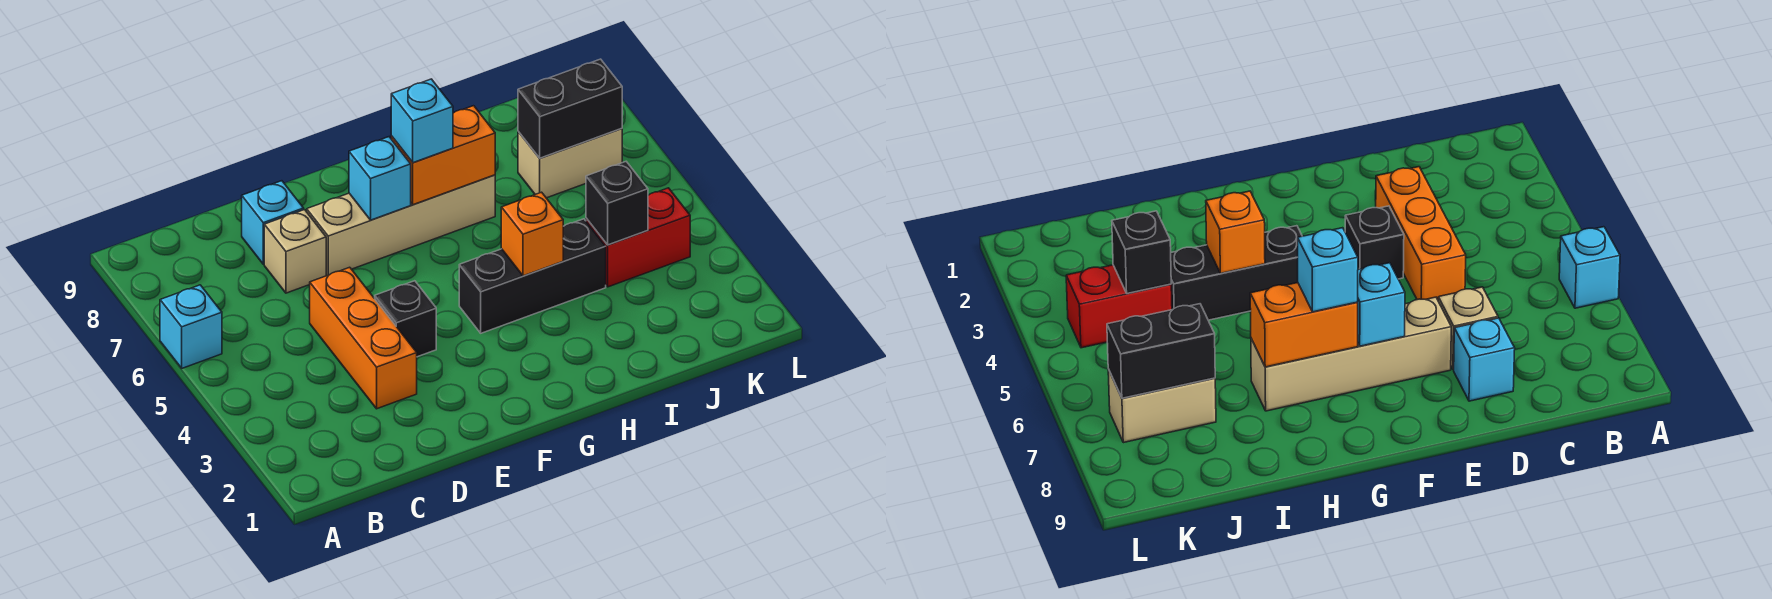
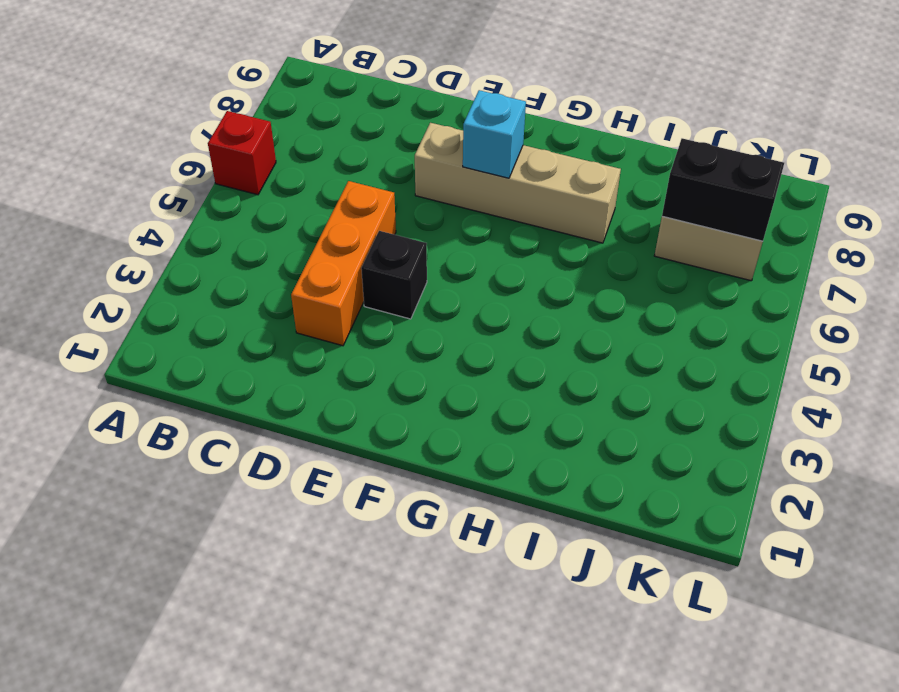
red 1x1 brick [208,111,276,195] -> cyan 1x1 brick [160,285,222,368]
none -> tan 1x1 brick [264,210,326,293]
none -> cyan 1x1 brick [242,181,304,264]
none -> black 1x3 brick [459,219,606,333]

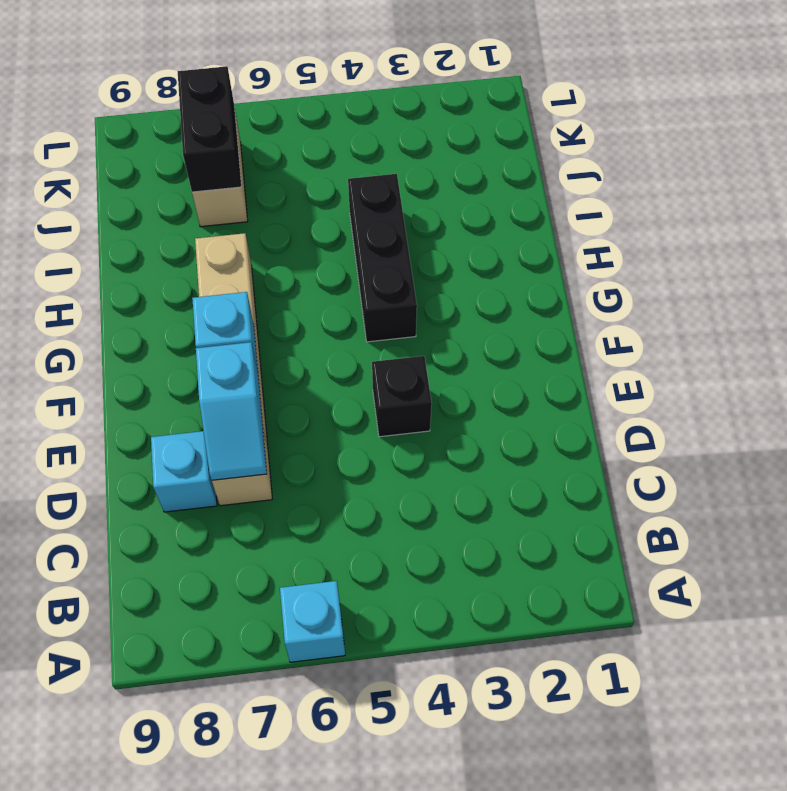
cyan 1x2 slope [196,342,267,480] -> none
none -> orange 1x3 brick [310,267,417,409]
none -> red 1x2 brick [586,188,690,287]
none -> orange 1x2 brick [391,106,495,205]

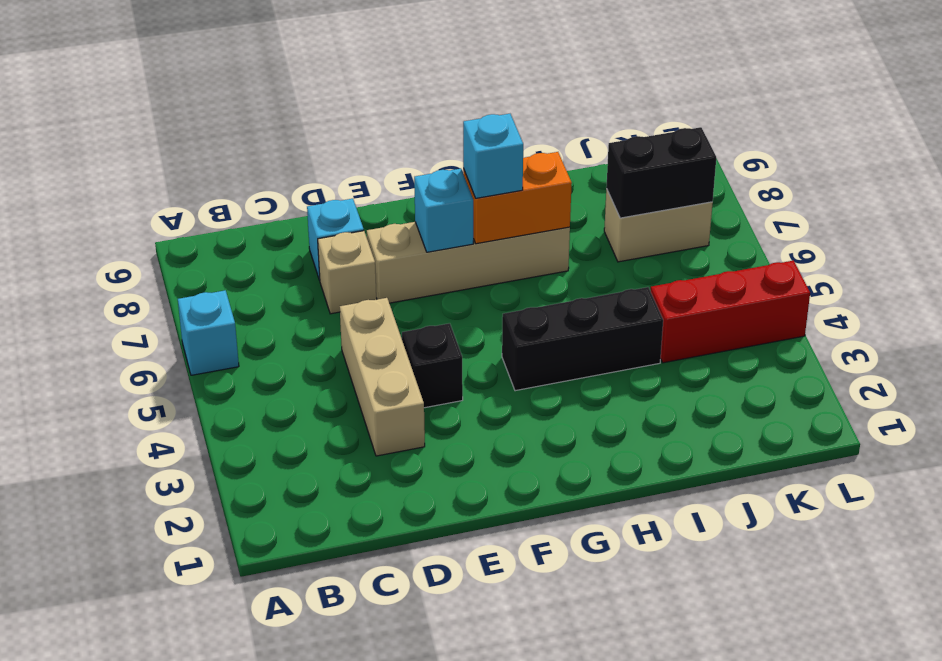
tan 1x3 brick [340,298,425,456] -> orange 1x3 brick [310,267,417,409]
red 1x3 brick [651,261,810,363] -> red 1x2 brick [586,188,690,287]
none -> orange 1x1 brick [501,192,563,276]
none -> black 1x1 brick [586,162,648,245]

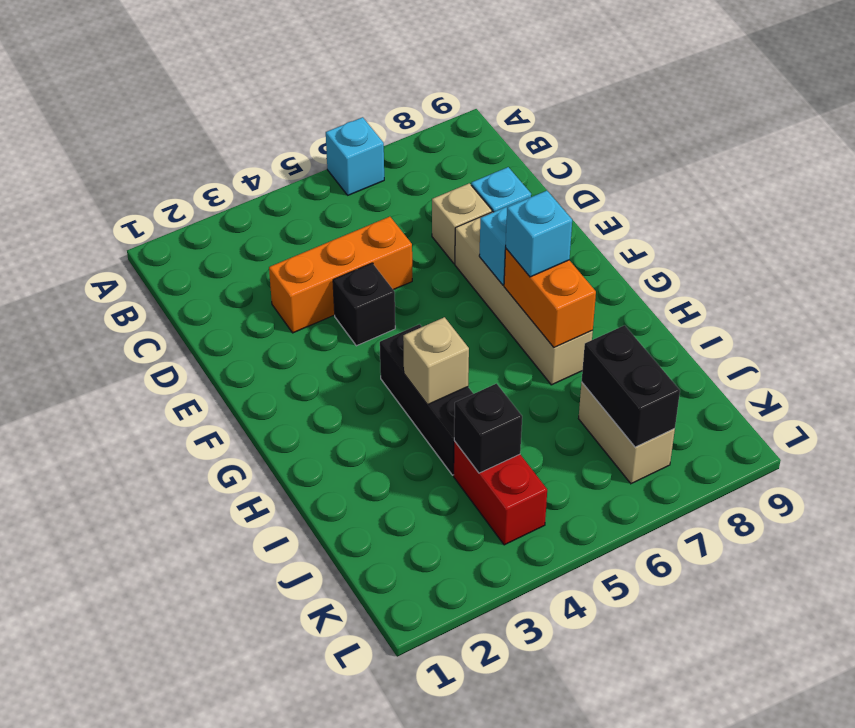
tan 1x1 brick [403,317,469,405] -> orange 1x1 brick [501,192,563,276]

